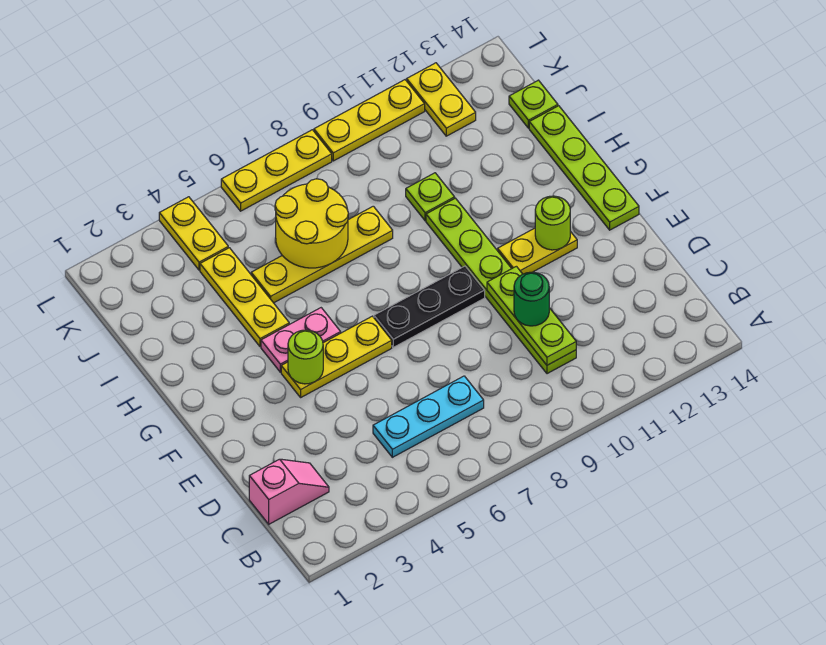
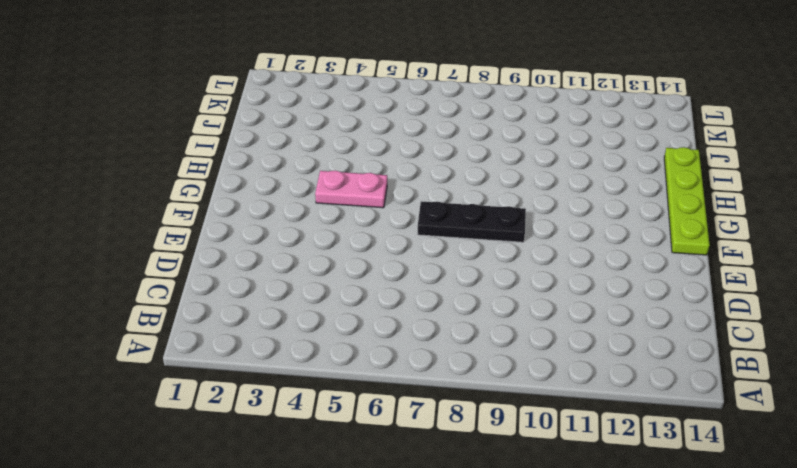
none -> pink 1x2 slope [249,459,329,524]
none -> cyan 1x3 plate [373,376,484,457]
none -> lime 1x6 plate [426,198,576,374]

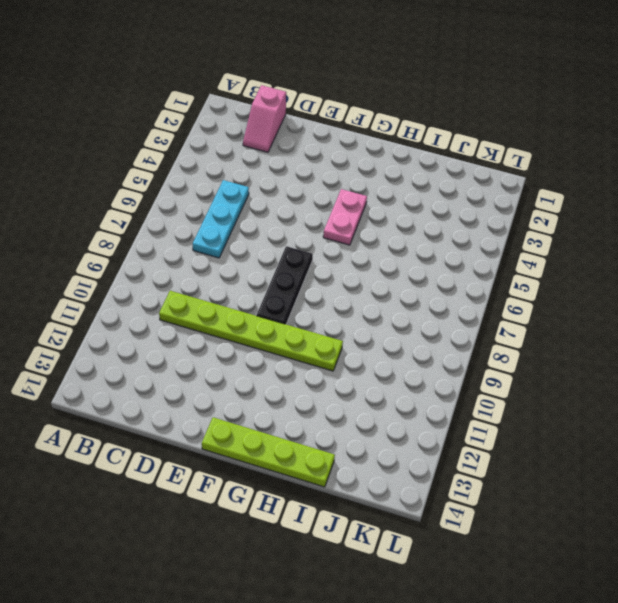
none -> yellow 1x3 plate [281,316,392,397]
none -> yellow 1x2 plate [498,228,577,274]
none -> yellow 1x3 plate [200,248,289,347]

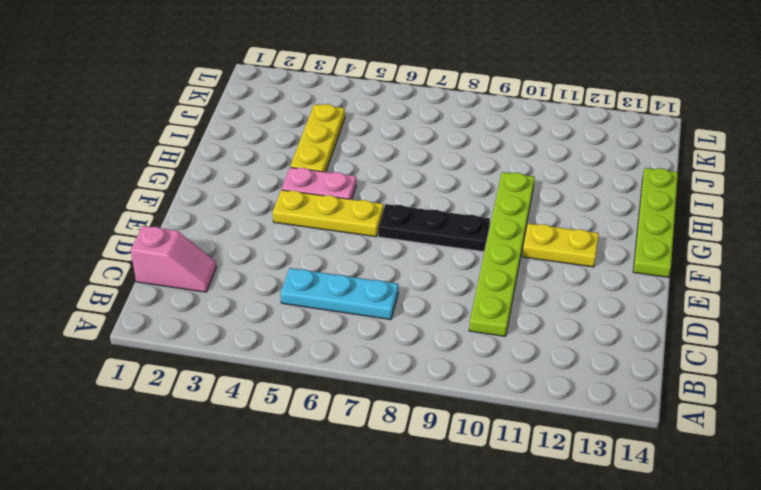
none -> yellow 1x4 plate [251,206,393,303]
none -> lime 1x1 plate [406,173,455,221]
none -> lime 1x1 plate [509,80,558,128]

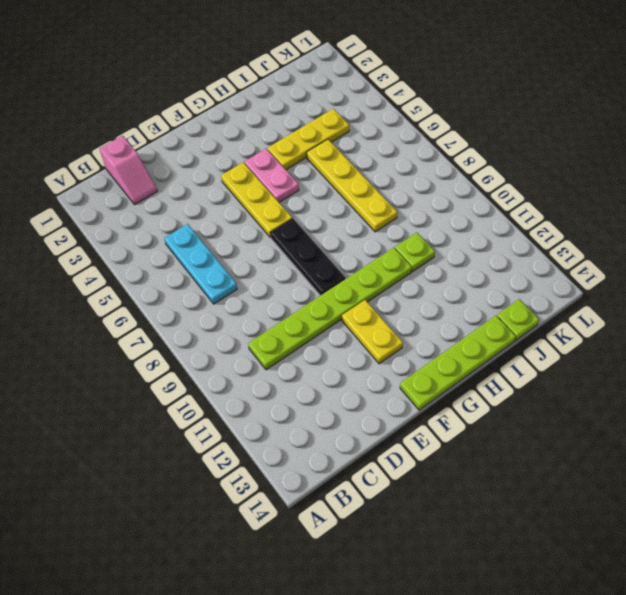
none -> yellow 1x2 plate [159,197,228,270]
none -> yellow 1x2 plate [407,63,476,136]
none -> yellow 1x3 plate [221,130,332,211]

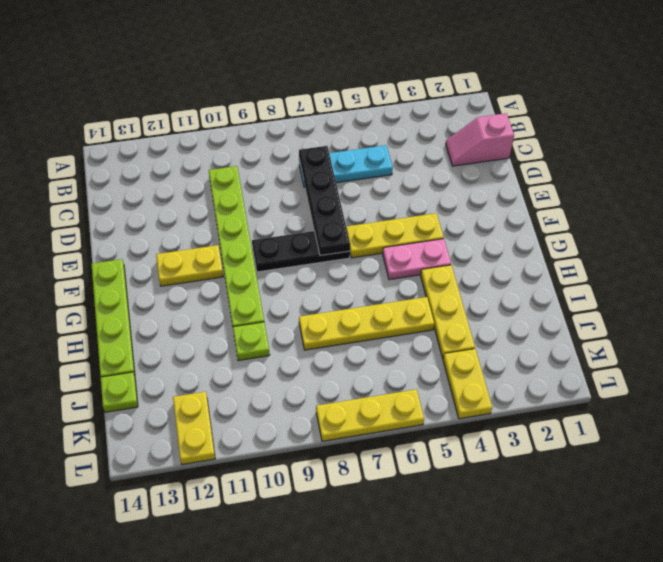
black 1x4 plate [299,146,350,256] -> none
none -> yellow 1x3 plate [314,80,425,161]
none -> lime 1x3 plate [487,266,576,365]
none -> lime 1x1 round brick [288,330,323,384]

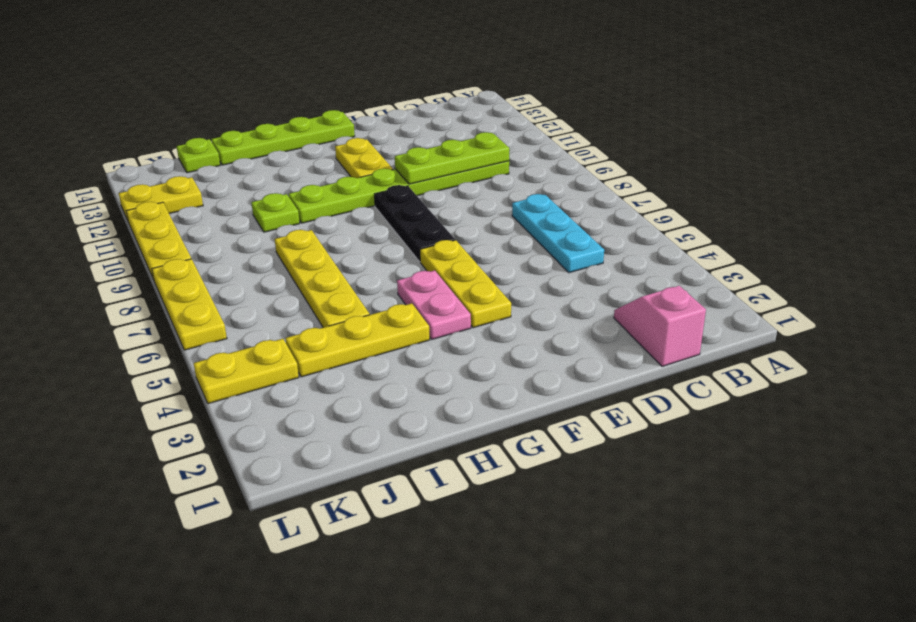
none -> lime 1x1 round brick [288,330,323,384]
none -> lime 1x1 round brick [535,196,570,250]
none -> yellow 2x2 round brick [275,179,348,268]

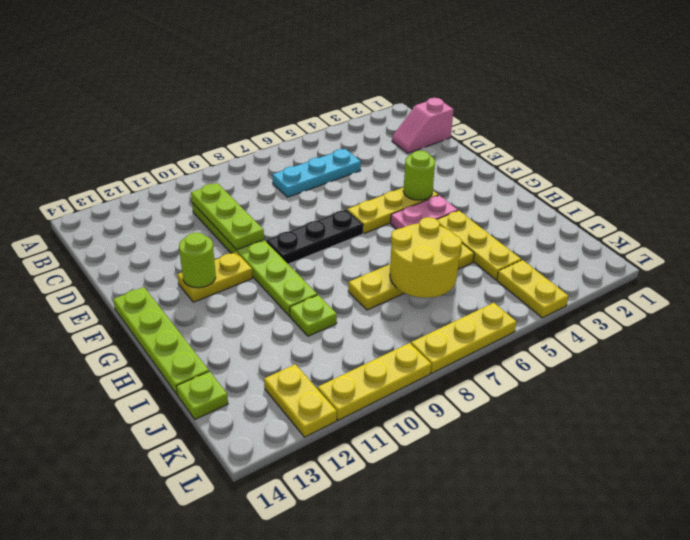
none -> green 1x1 round brick [514,272,549,326]

